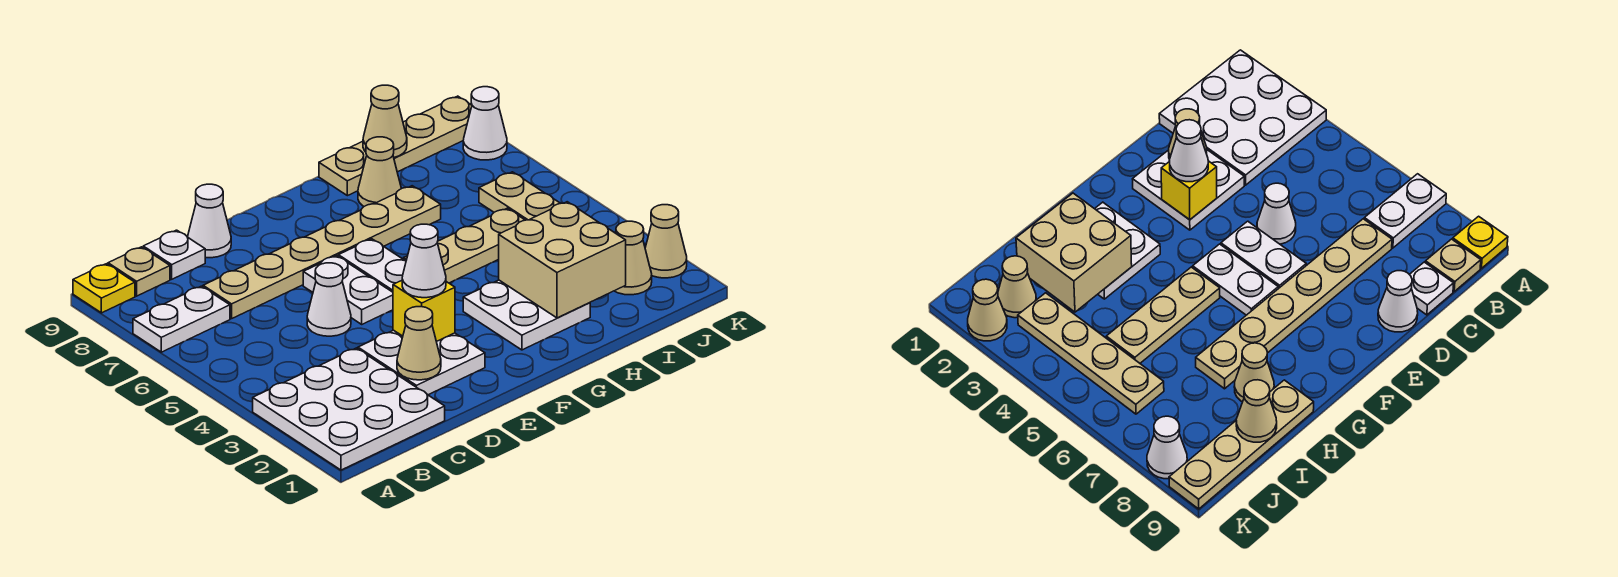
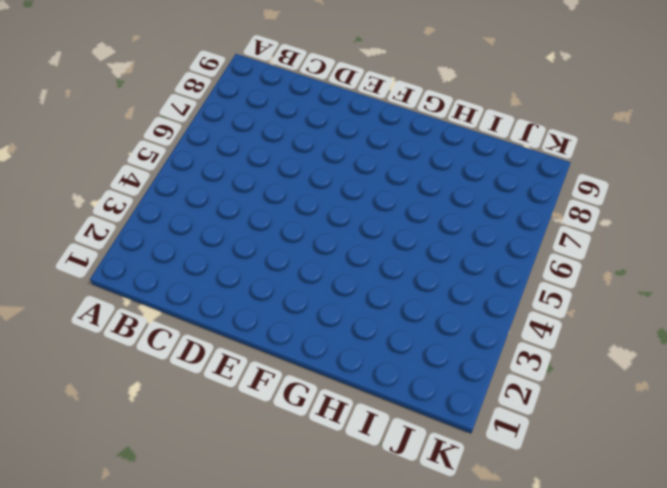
none -> white 3x3 plate [253,348,445,470]
none -> white 1x2 plate [133,286,230,352]
none -> yellow 1x1 plate [73,264,135,313]

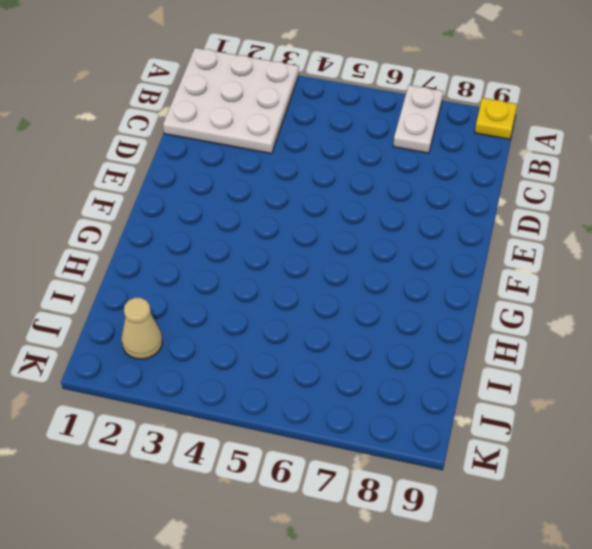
none -> tan 1x1 plate [108,247,170,296]
none -> tan 1x6 plate [203,186,441,319]
none -> white 1x1 plate [143,230,205,279]

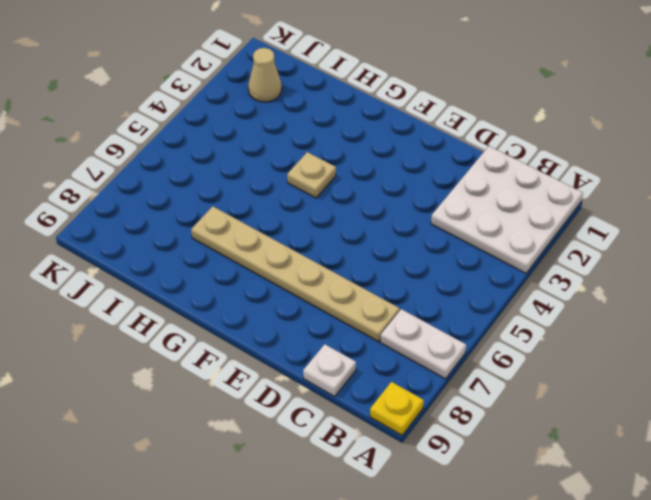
tan 1x1 plate [287,152,336,198] -> tan 1x1 plate moved to [108,247,170,296]
none -> white 2x2 plate [358,330,485,395]
none -> white 1x1 cone [307,263,351,336]
none -> white 1x1 cone [188,184,231,258]

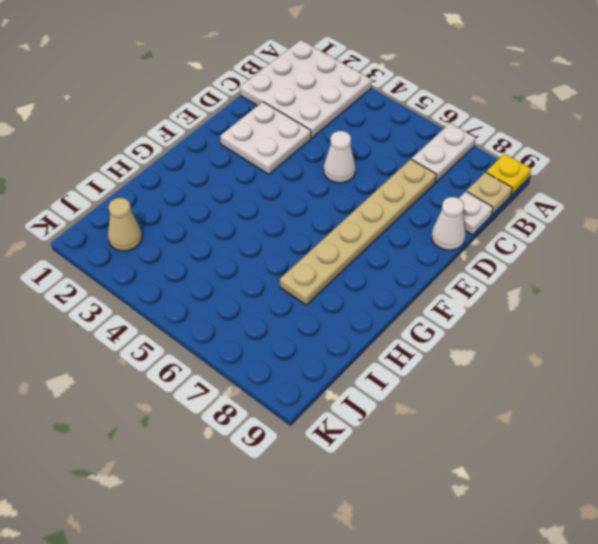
none -> white 1x2 plate [303,256,393,324]
none -> white 1x2 plate [338,239,406,292]
none -> white 2x2 plate [463,280,590,350]

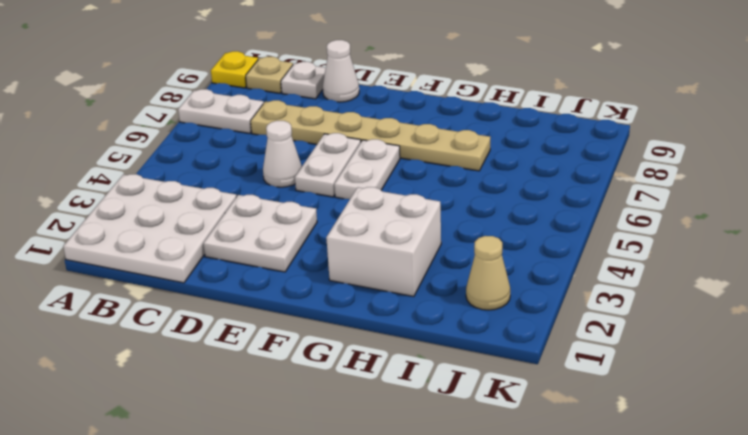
white 2x2 brick [326,187,441,297] -> white 2x2 plate [463,280,590,350]
none -> tan 1x3 plate [404,208,524,283]
none -> tan 1x1 cone [358,137,401,206]
none -> tan 1x4 plate [319,96,472,196]

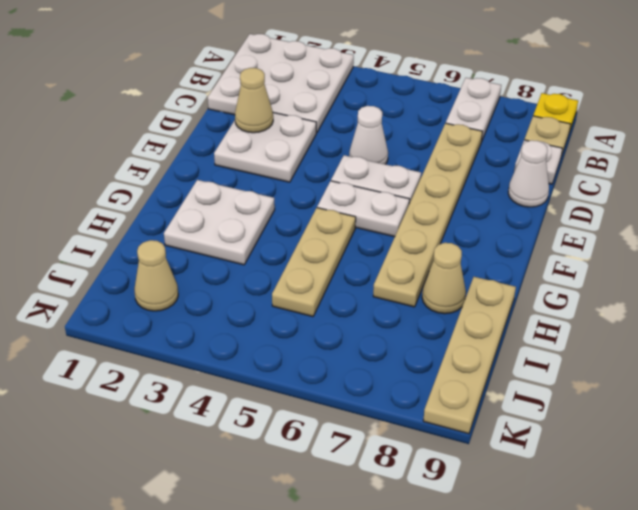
none -> tan 1x4 plate [479,172,560,220]
none -> tan 1x1 cone [645,205,687,278]
none -> white 1x1 cone [463,87,507,160]

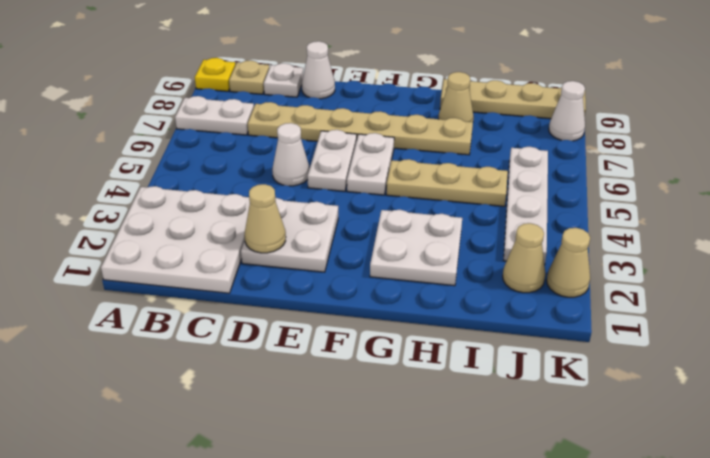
white 1x4 plate [504,147,548,265] -> tan 1x4 plate [479,172,560,220]
none -> yellow 1x1 brick [393,281,455,342]
none -> tan 2x2 brick [499,202,626,318]
none -> tan 1x1 cone [363,85,407,157]

